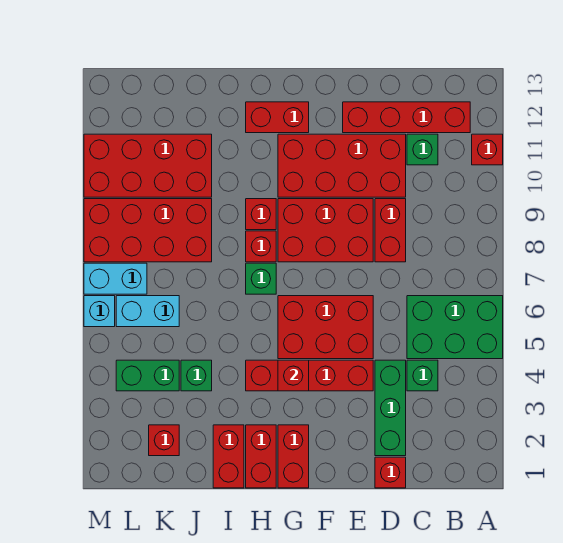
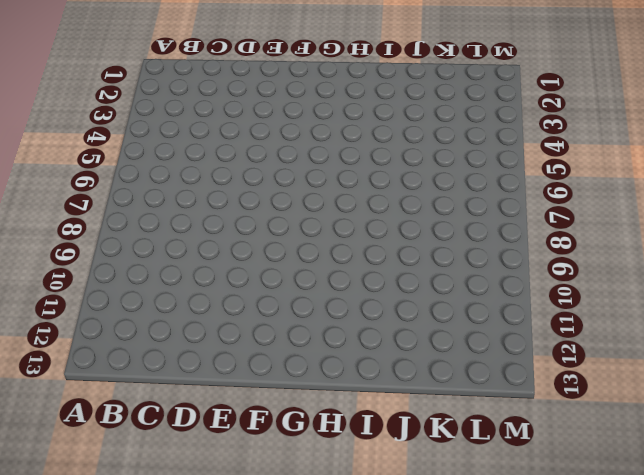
none -> green 2x3 brick [407,296,503,359]
none -> red 1x1 brick [472,134,503,165]
none -> red 1x4 brick [343,102,470,133]

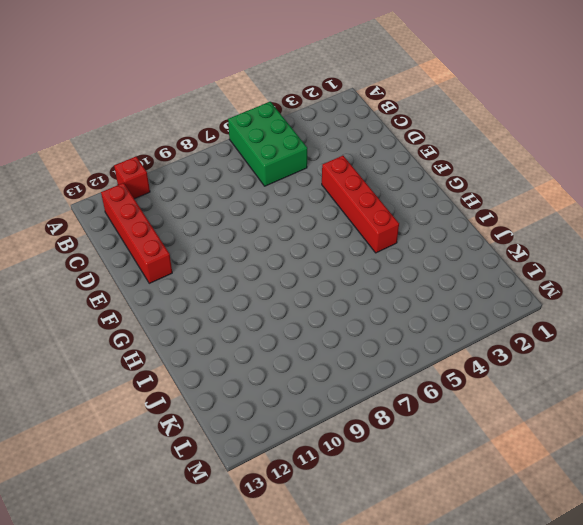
none -> green 1x1 brick [407,360,438,391]
none -> green 1x1 brick [407,134,438,165]
none -> red 1x1 brick [375,457,406,488]

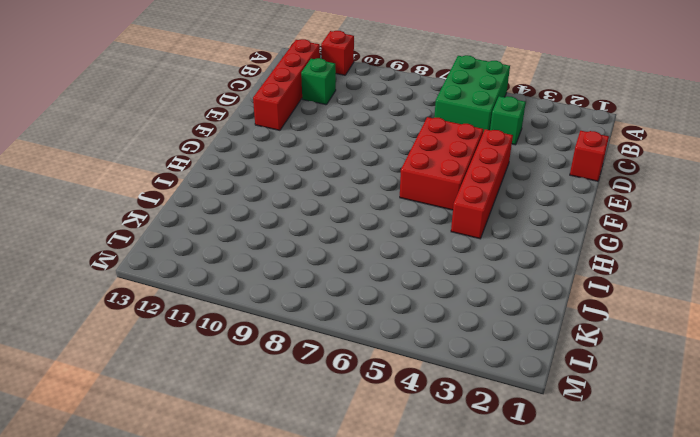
none -> green 1x3 brick [375,360,406,456]
none -> red 1x2 brick [375,199,406,262]
none -> red 2x4 brick [278,134,406,197]

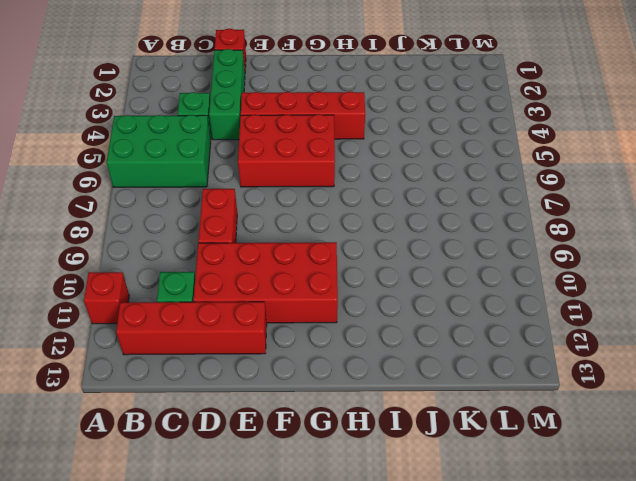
none -> red 2x3 brick [278,199,373,262]
none -> red 1x2 brick [278,425,309,488]
none -> red 1x2 brick [246,102,309,133]

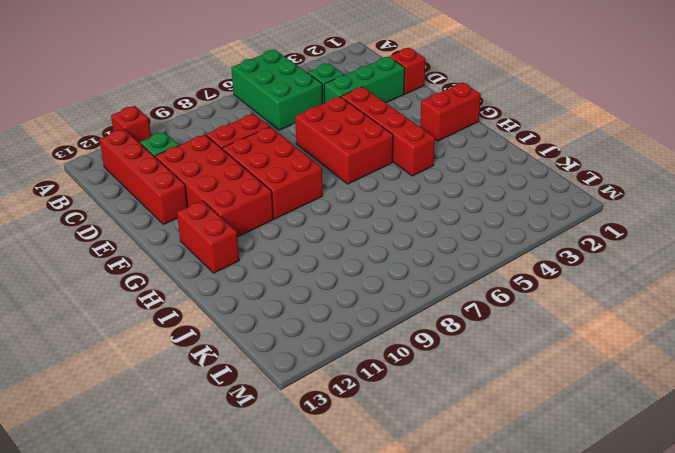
none -> red 1x2 brick [246,425,276,488]
none -> green 1x1 brick [246,263,276,294]
none -> red 1x1 brick [246,231,276,262]

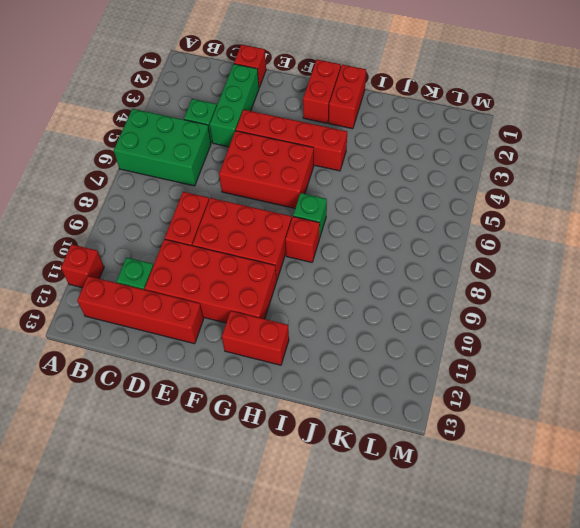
none -> red 1x1 brick [246,199,276,230]
none -> red 1x2 brick [213,425,244,488]
none -> green 1x1 brick [181,360,212,391]

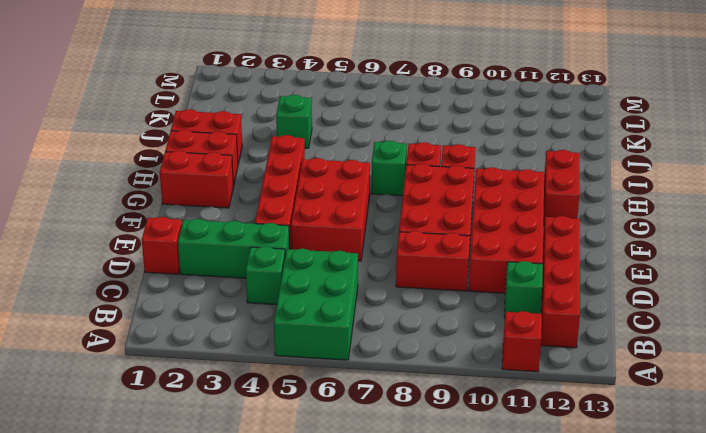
none -> red 2x4 brick [84,199,212,262]
none -> red 2x4 brick [84,134,212,197]
none -> red 1x1 brick [149,425,179,456]

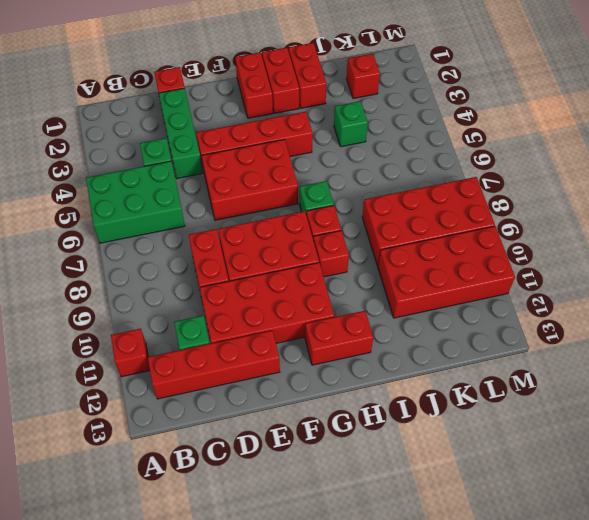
none -> green 1x2 brick [116,360,179,391]
none -> cyan 1x2 brick [116,296,179,327]
none -> cyan 1x2 brick [84,263,147,294]

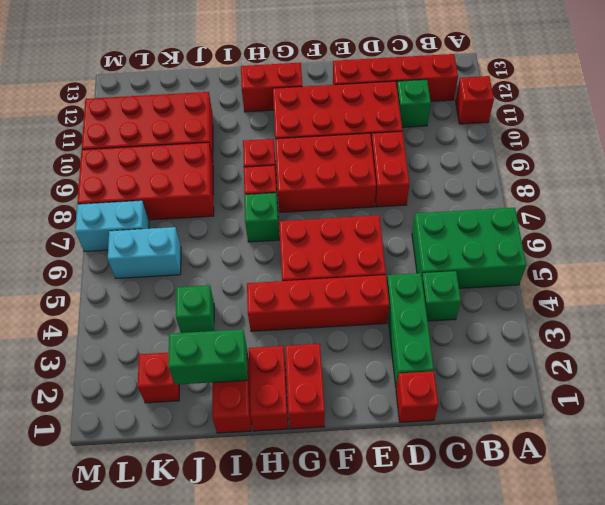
green 1x2 brick [168,329,248,385] -> green 1x2 brick moved to [116,360,179,391]
none -> cyan 1x1 brick [84,296,115,327]
none -> red 1x1 brick [278,360,309,391]

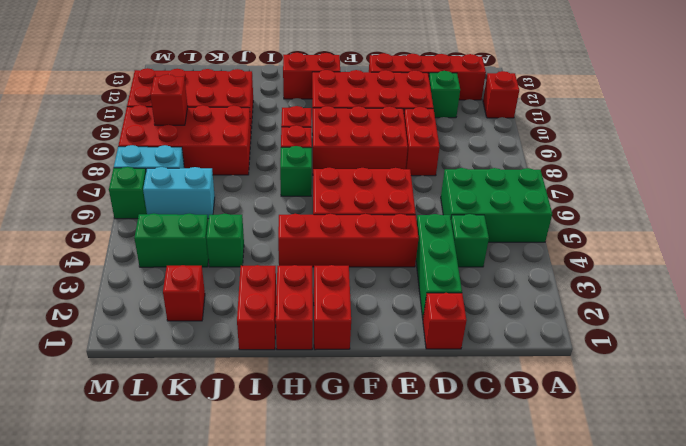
red 1x1 brick [150,74,188,125] -> red 1x1 brick moved to [278,360,309,391]
green 1x1 brick [109,167,147,219] -> cyan 1x1 brick [84,296,115,327]

